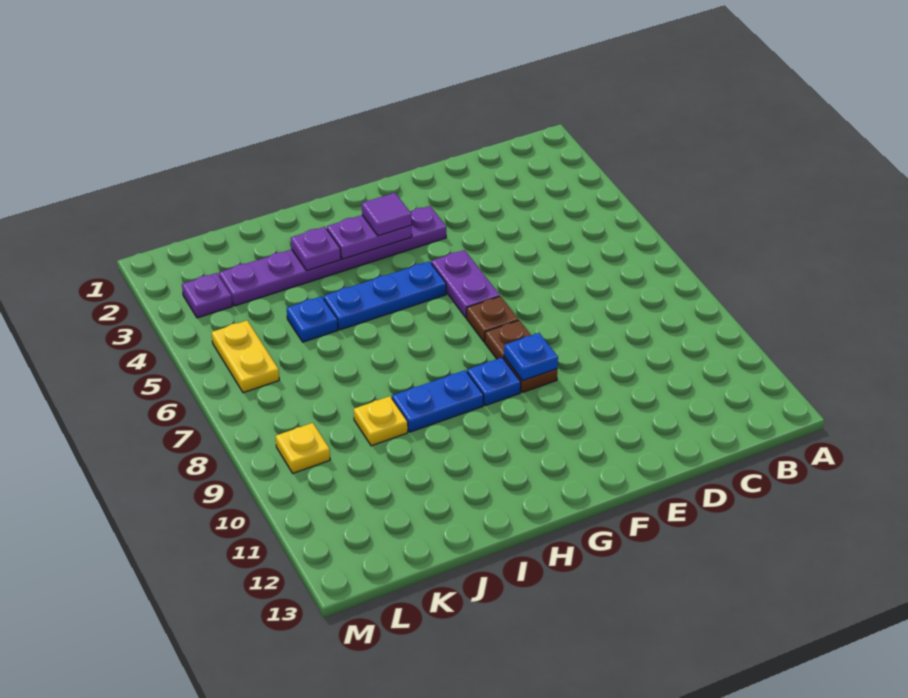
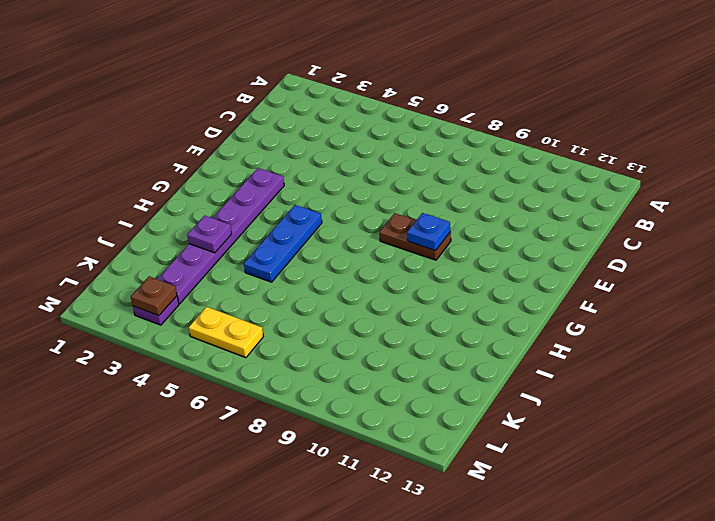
brown 1x1 plate [131,276,177,316] -> brown 1x1 plate moved to [467,296,519,342]
none -> purple 1x2 plate [431,250,500,318]
none -> blue 1x1 plate [467,358,521,406]
none -> blue 1x2 plate [392,370,483,432]

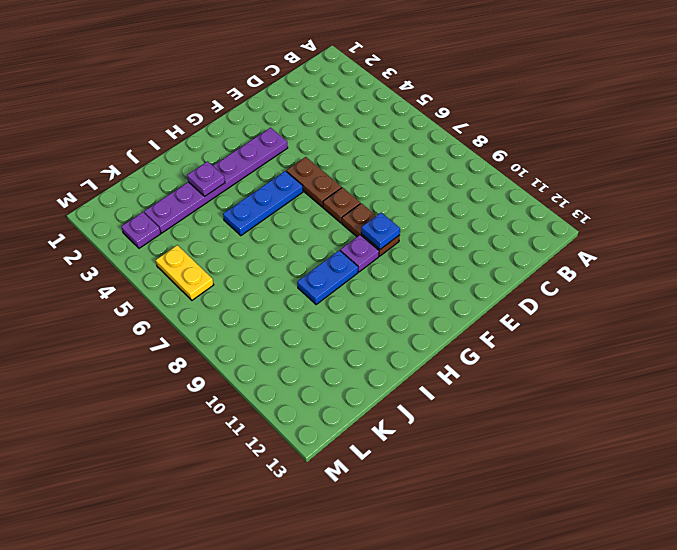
brown 1x2 plate [286,157,342,207] -> purple 1x2 plate [431,250,500,318]
purple 1x1 plate [340,235,379,272] -> blue 1x1 plate [467,358,521,406]
none -> blue 1x1 plate [287,296,338,342]
none -> yellow 1x1 plate [354,396,408,446]
none -> yellow 1x1 plate [276,423,330,473]

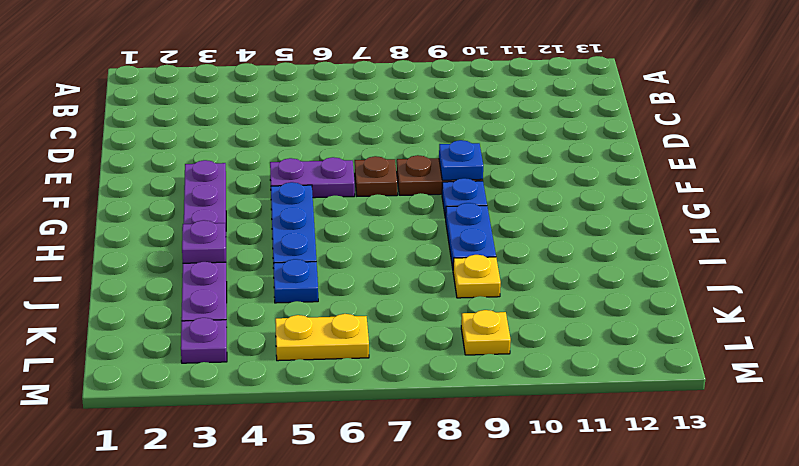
none -> purple 1x2 plate [327,215,412,259]
none -> purple 1x1 tile [362,193,411,236]

